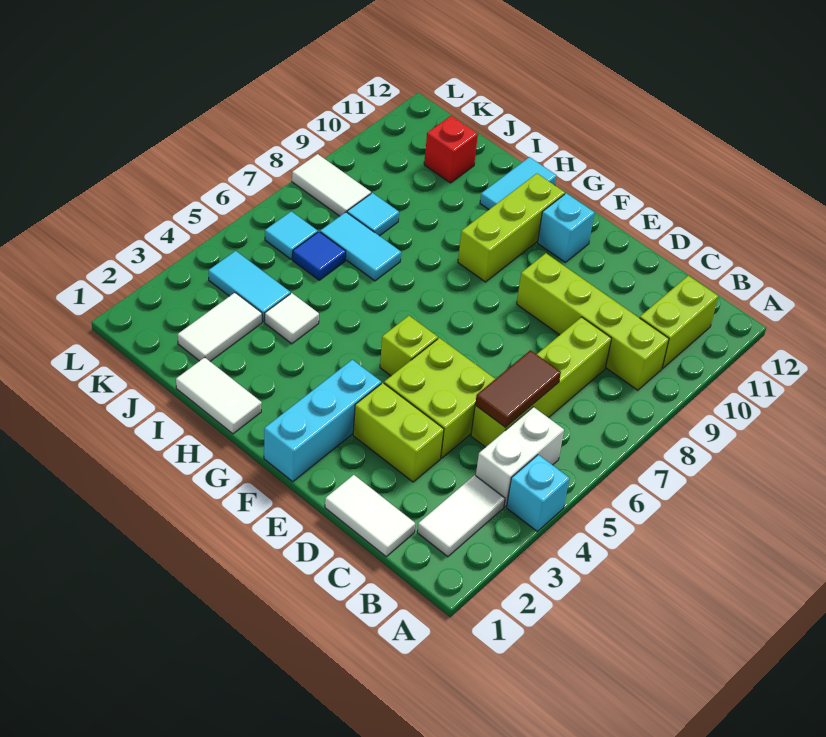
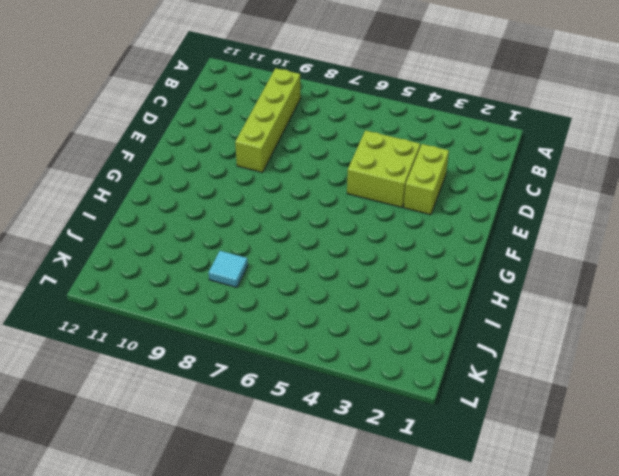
none -> cyan 1x1 brick [507,455,570,531]
none -> white 1x2 tile [417,475,505,557]
none -> white 1x2 brick [476,407,564,507]

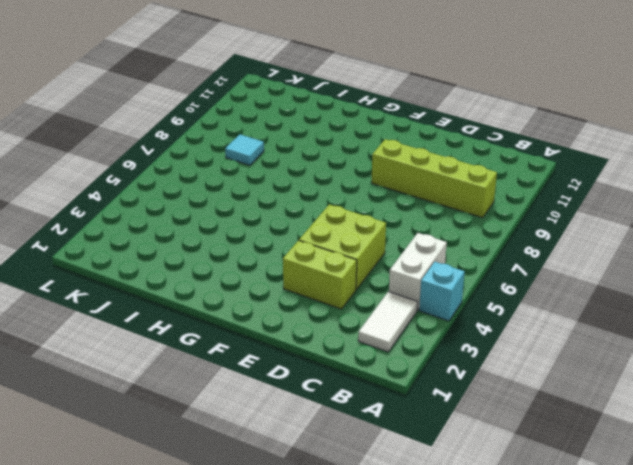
none -> lime 1x2 brick [640,276,718,368]
none -> white 1x2 tile [325,475,415,557]
none -> lime 1x4 brick [471,317,611,447]

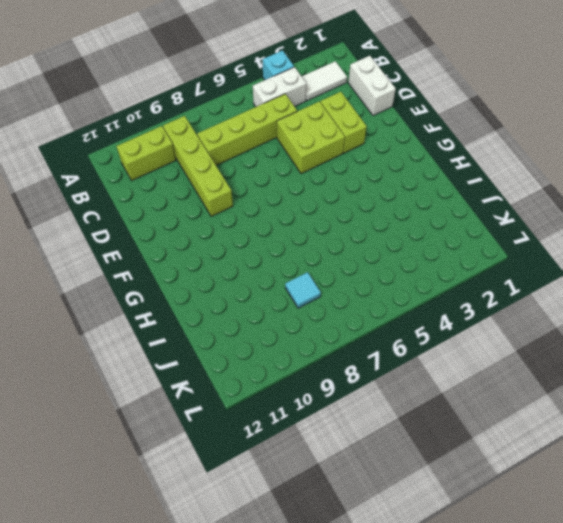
white 1x2 brick [348,56,396,116] -> white 1x2 tile [325,475,415,557]
none -> cyan 1x3 brick [264,360,381,482]
none -> lime 1x1 brick [380,316,438,376]
none -> cyan 1x1 brick [538,193,595,263]

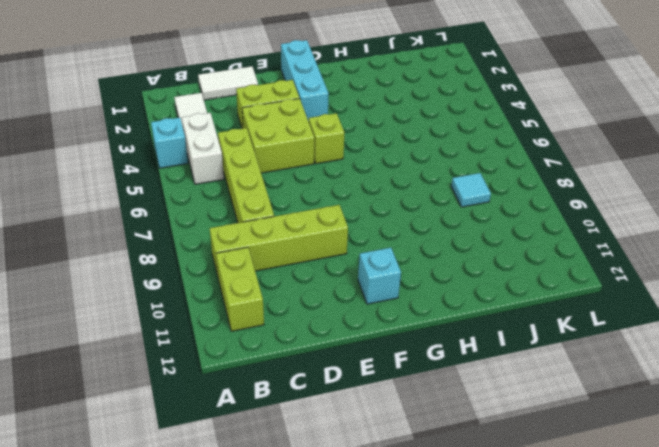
none -> lime 1x3 brick [458,174,565,282]
none -> white 1x2 tile [176,357,262,434]
none -> cyan 1x2 tile [480,157,556,209]

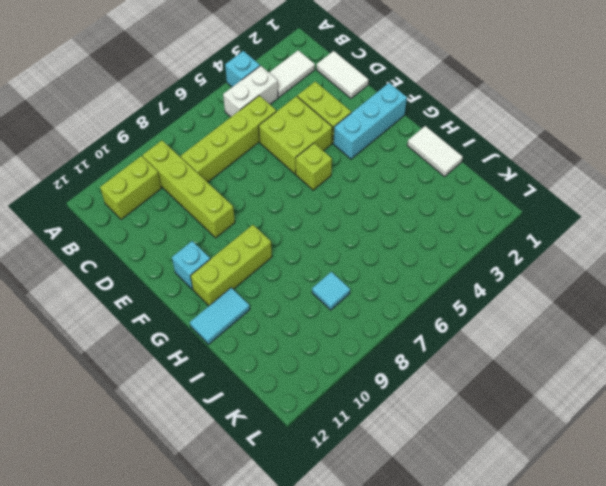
none -> white 1x1 tile [265,293,319,344]
none -> cyan 1x2 tile [320,212,401,281]
none -> white 1x2 tile [178,293,262,361]

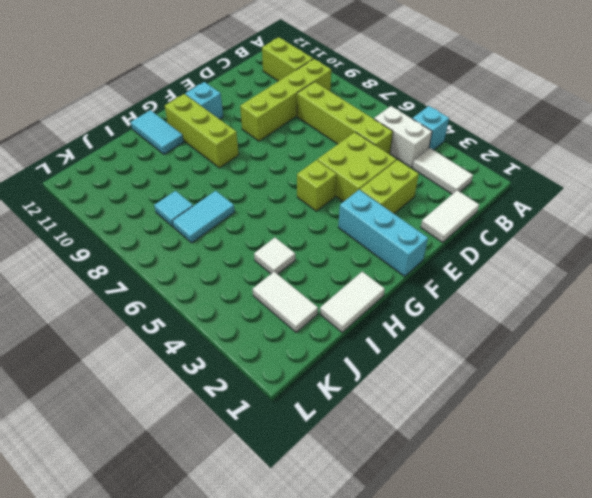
none -> cyan 1x2 tile [209,251,290,322]
none -> blue 1x1 tile [293,232,346,280]
none -> red 1x1 brick [424,116,478,183]

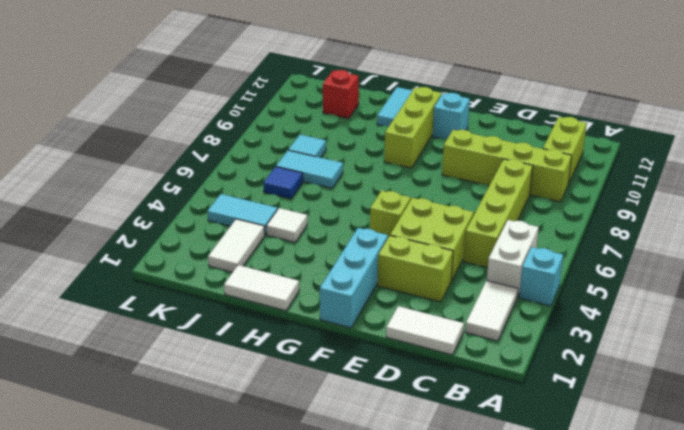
none -> cyan 1x1 tile [265,211,318,259]
none -> white 1x2 tile [292,154,371,216]
none -> brown 1x2 tile [475,350,561,428]

